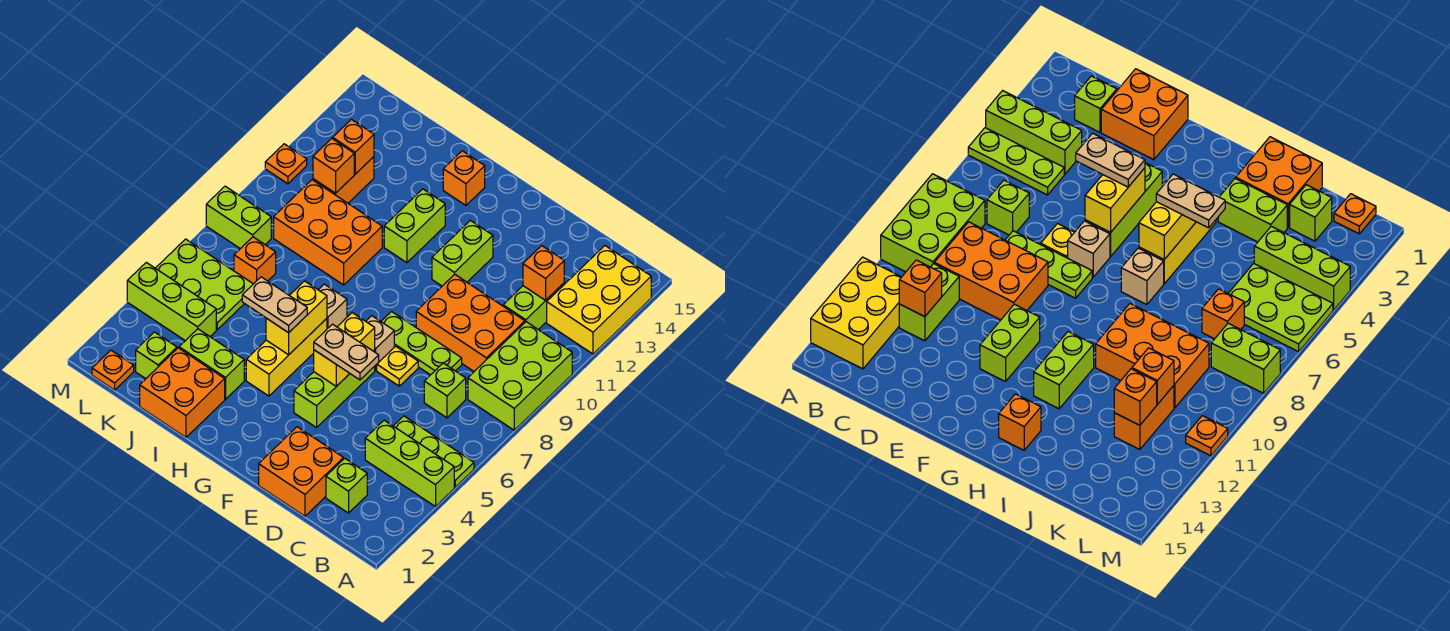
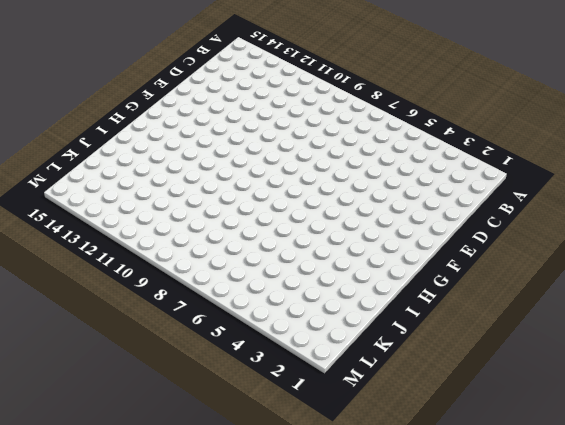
none -> lime 1x3 brick [365,420,454,507]
none -> lime 1x3 plate [394,416,474,487]
none -> lime 2x3 brick [468,322,572,430]
none -> yellow 2x3 brick [547,246,651,354]

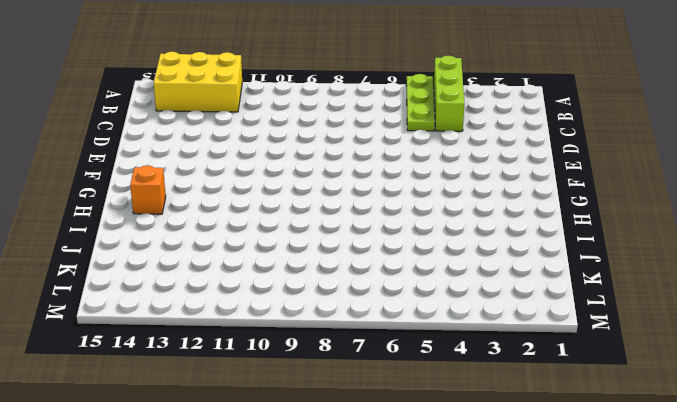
none -> lime 2x3 brick [468,322,572,430]
none -> lime 1x1 brick [326,458,367,513]
none -> lime 1x1 brick [424,363,466,418]
none -> orange 2x3 brick [416,274,525,371]

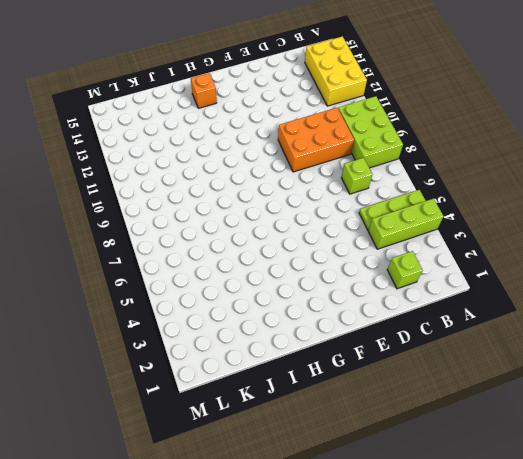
none -> lime 1x2 brick [503,283,564,330]
none -> orange 2x2 brick [259,427,343,516]
none -> lime 1x3 plate [381,312,462,375]
none -> yellow 1x1 plate [377,346,418,386]

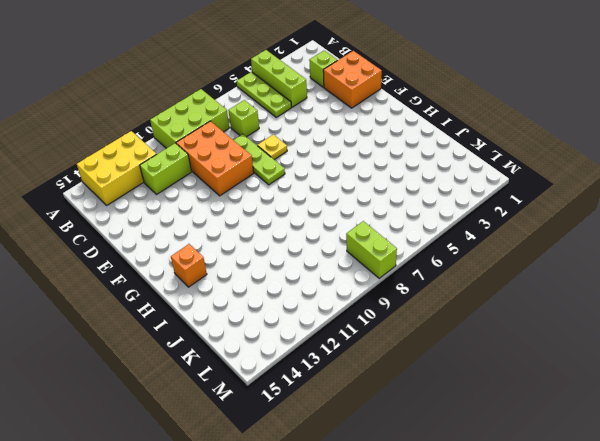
none -> lime 1x3 brick [294,350,375,428]
none -> tan 1x1 brick [366,316,394,370]
none -> lime 1x2 brick [432,220,493,286]
none -> yellow 1x3 brick [246,318,327,396]

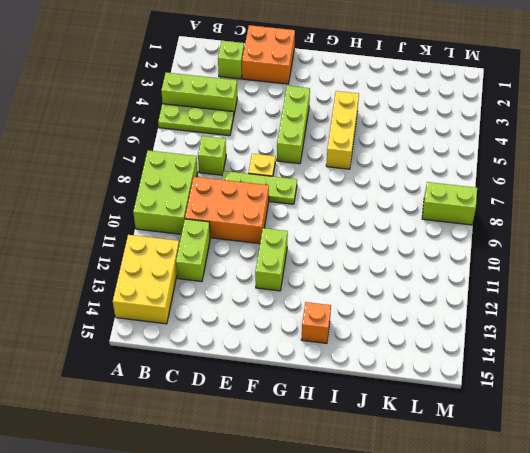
none -> tan 1x1 brick [366,316,394,370]
none -> tan 1x1 brick [319,284,347,329]
none -> lime 1x2 brick [384,189,445,263]
none -> orange 2x2 brick [140,348,225,437]

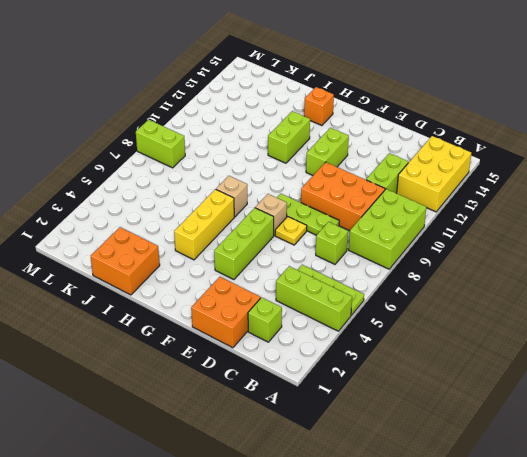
none -> lime 1x2 brick [179,329,244,399]
none -> orange 2x3 brick [274,180,382,285]
none -> lime 1x1 brick [136,332,177,379]
none -> lime 1x3 brick [127,262,216,341]

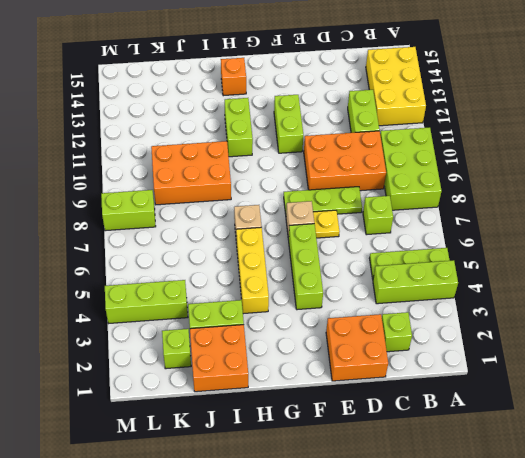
none -> lime 2x3 plate [156,239,253,329]
none -> orange 1x1 brick [234,237,276,284]
none -> orange 1x2 brick [313,157,374,203]
none -> orange 1x1 plate [92,350,134,390]

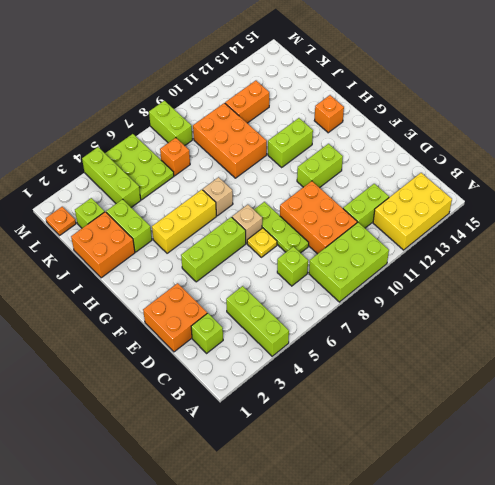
none -> lime 1x3 plate [394,416,474,487]
none -> orange 1x1 plate [265,144,307,184]
none -> orange 1x1 brick [523,246,564,300]
none -> yellow 1x2 brick [314,313,375,386]

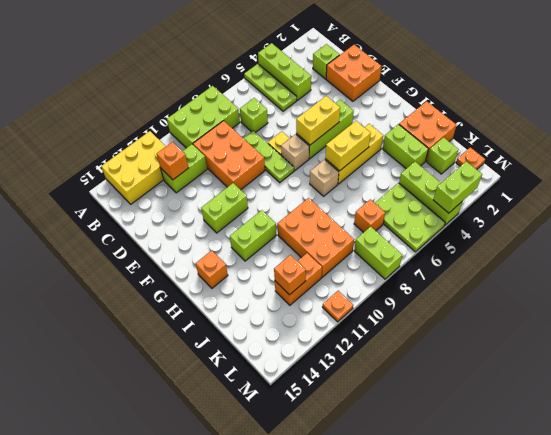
lime 1x2 brick [433,161,482,213] -> none
none -> orange 1x1 brick [313,138,354,193]
none -> tan 1x2 plate [314,324,379,380]
none -> tan 1x2 plate [242,277,307,333]

